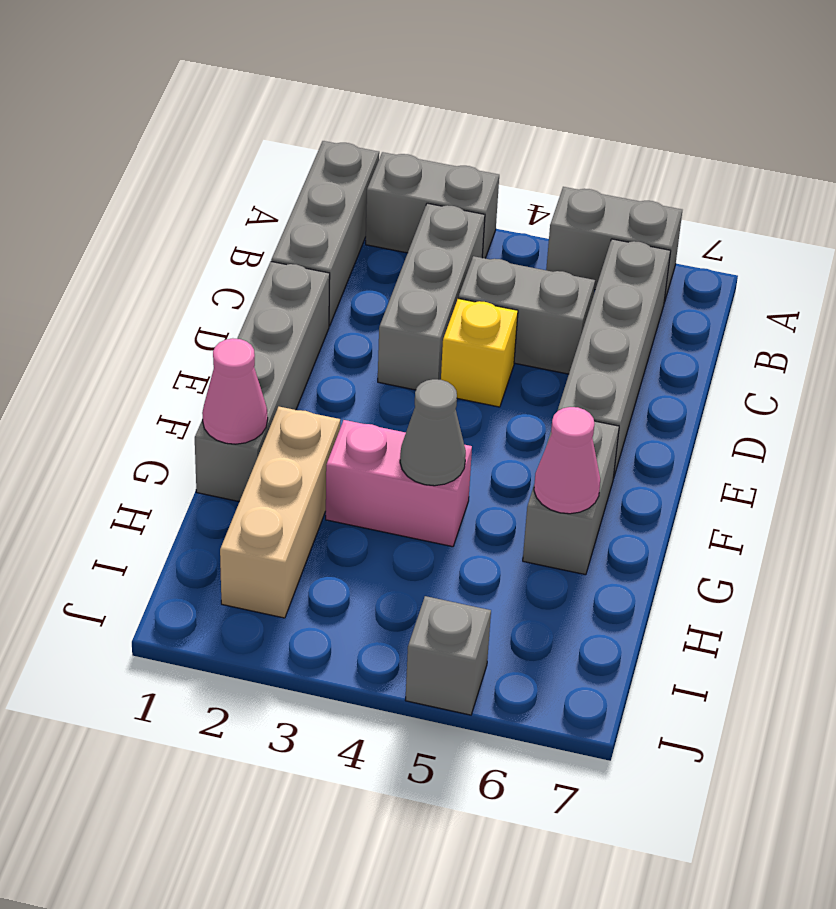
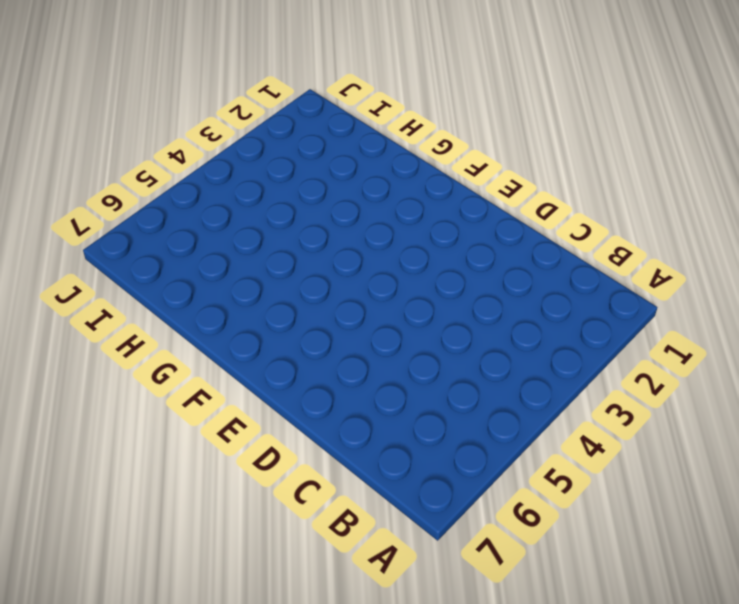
none -> grey 1x3 brick [271,141,379,326]
none -> grey 1x2 brick [366,152,499,258]
none -> grey 1x2 brick [546,187,682,302]

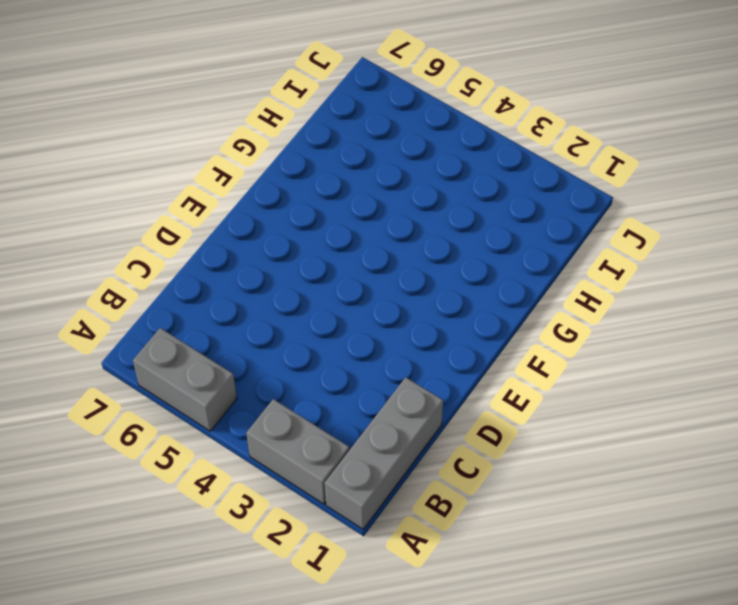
none -> grey 1x3 brick [378,203,485,390]
none -> grey 1x4 brick [557,239,671,478]
none -> grey 1x2 brick [458,256,595,374]

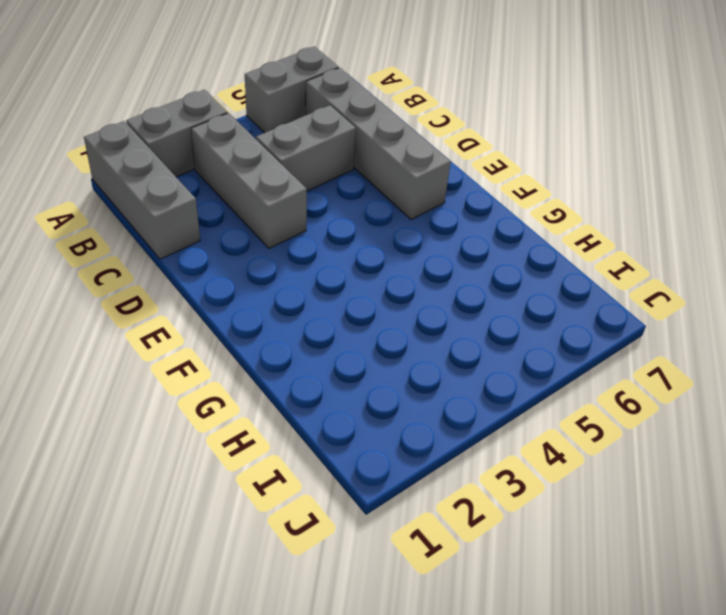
none -> grey 1x4 brick [195,262,330,502]
none -> yellow 1x1 brick [441,299,518,407]
none -> grey 1x2 brick [523,421,619,575]

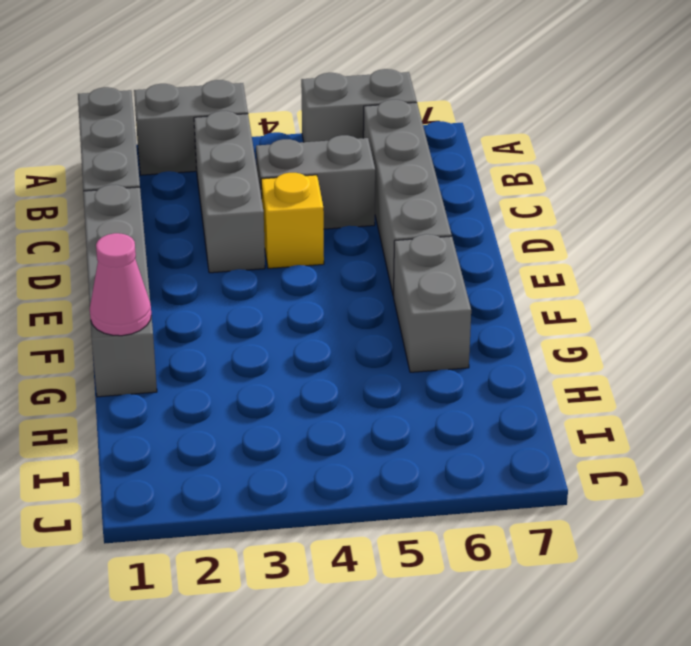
none -> tan 1x3 brick [220,407,340,618]
none -> pink 1x2 brick [326,420,472,547]
none -> grey 1x1 brick [405,596,491,715]

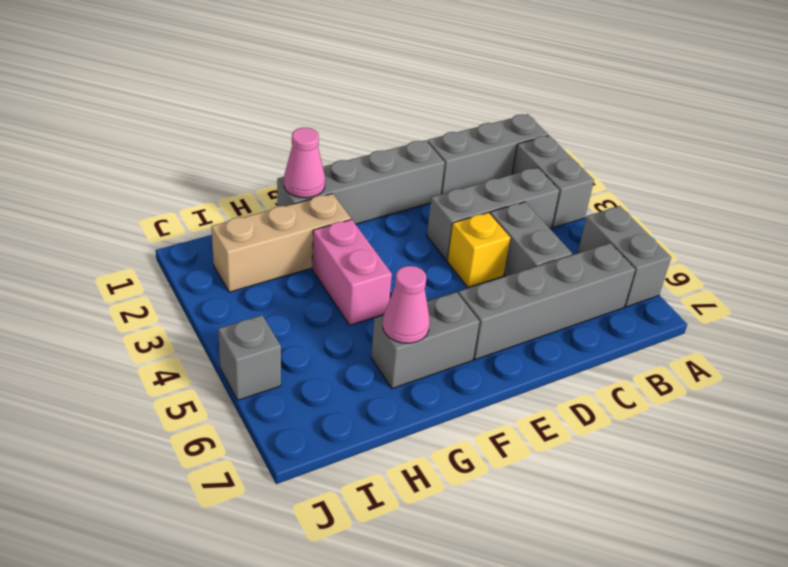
none -> grey 1x1 cone [400,379,466,486]

